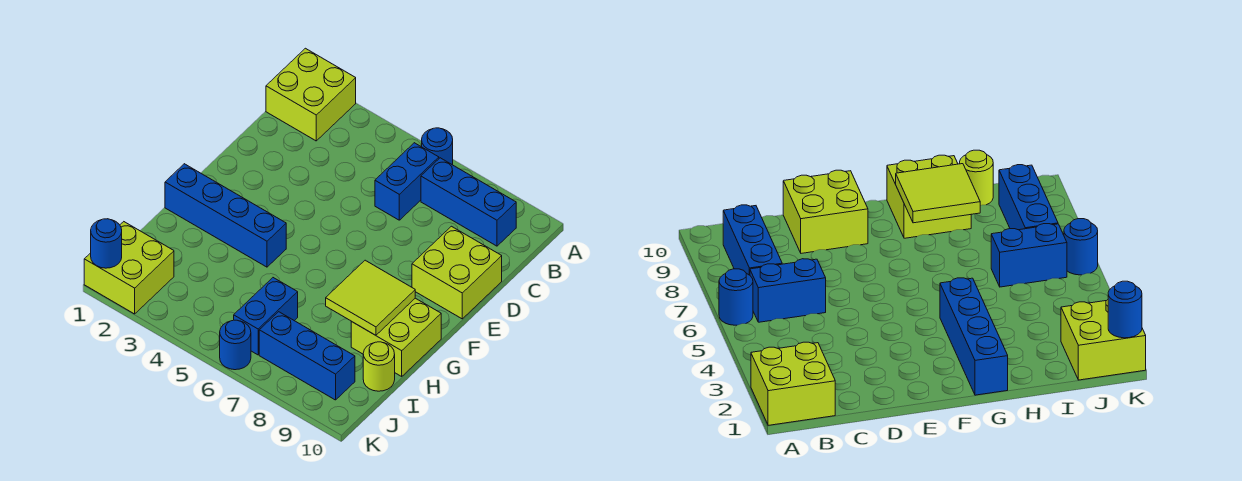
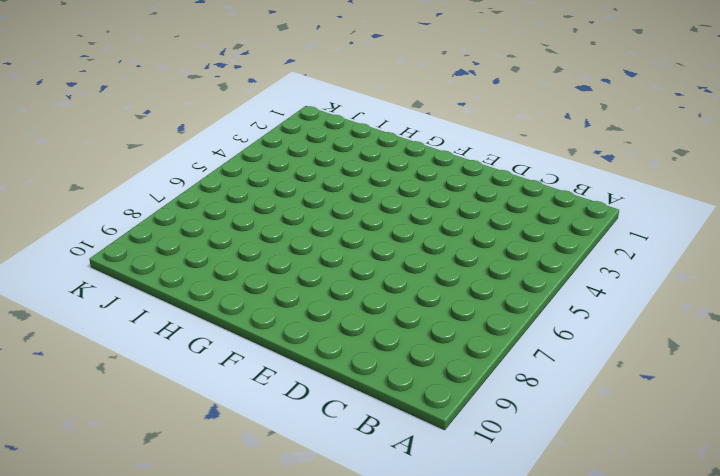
none -> lime 2x2 brick [266,48,356,141]
none -> blue 1x1 round brick [422,128,453,165]
none -> blue 1x2 brick [375,143,439,220]

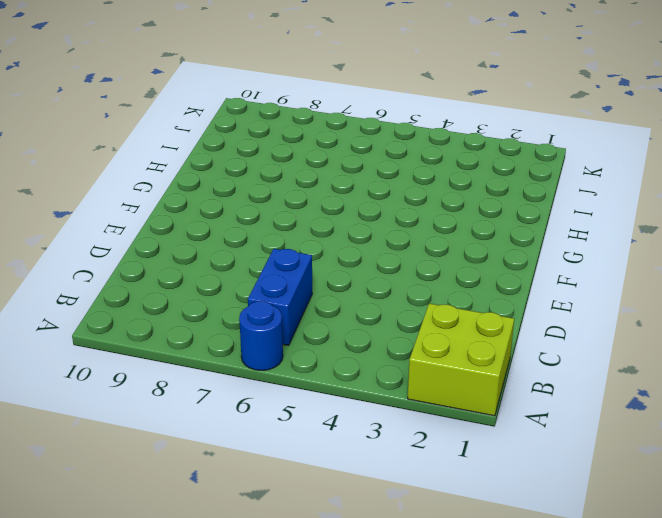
none -> blue 1x3 brick [421,158,516,246]
none -> lime 2x2 brick [412,226,502,319]
none -> blue 1x4 brick [165,164,286,267]

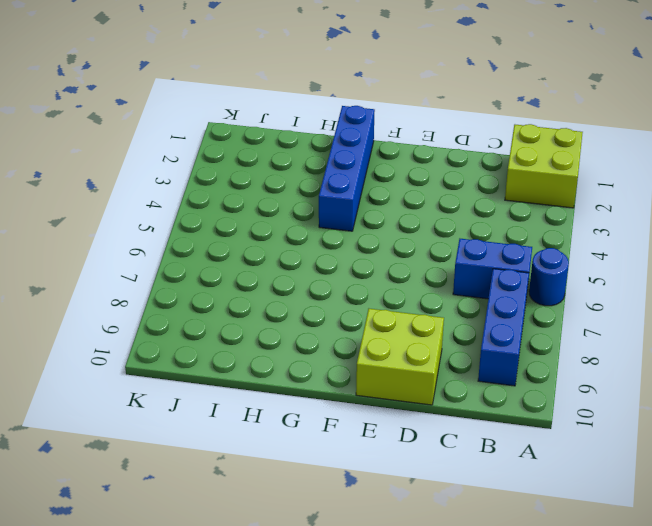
none -> lime 2x2 brick [351,298,441,376]
none -> blue 1x2 brick [234,278,298,355]
none -> lime 1x1 round brick [363,342,395,391]

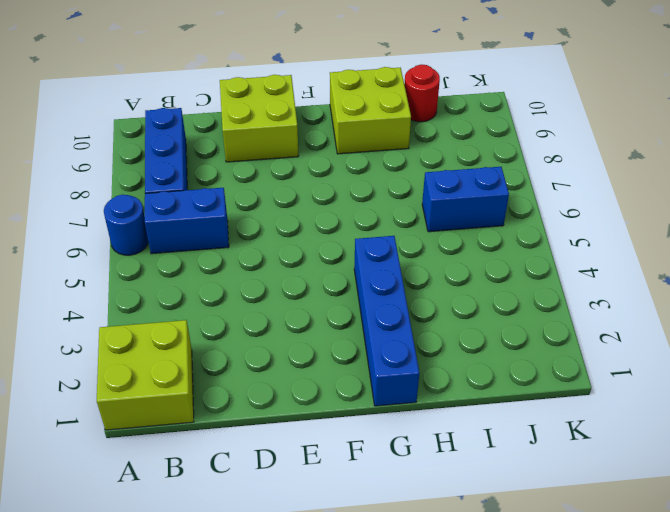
red 1x1 round brick [404,64,440,122] -> lime 1x1 round brick [363,342,395,391]
none -> lime 2x2 brick [84,222,174,314]
none -> blue 1x3 brick [259,312,355,400]
none -> blue 1x1 round brick [220,320,251,370]

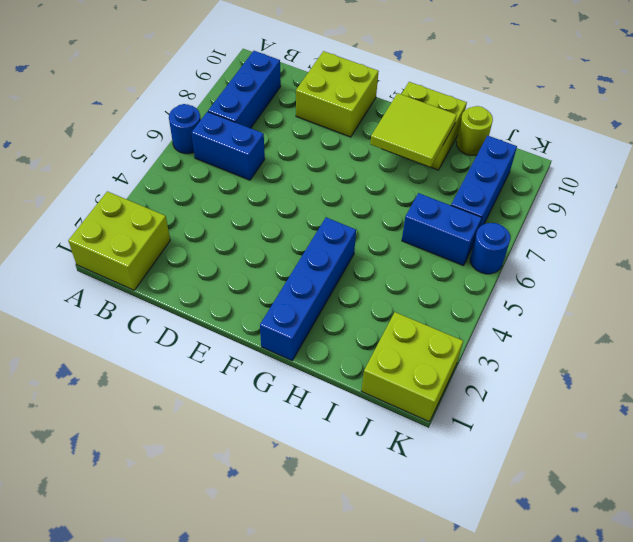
none -> blue 1x1 round brick [91,219,122,268]

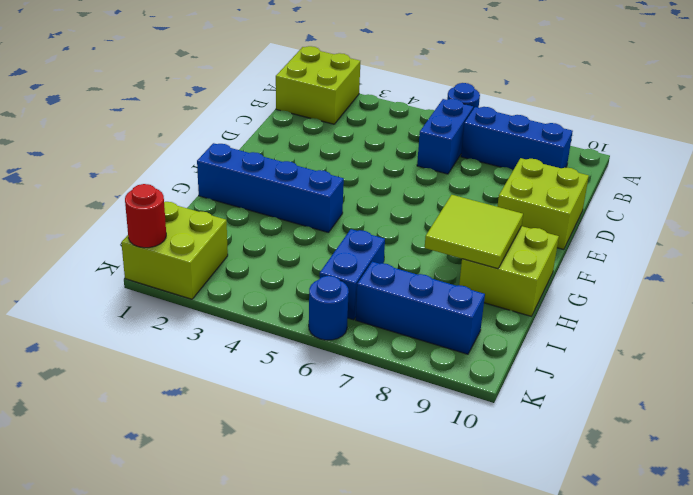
red 1x1 round brick [125,184,166,248] -> blue 1x1 round brick [91,219,122,268]
none -> lime 1x1 round brick [363,342,395,391]

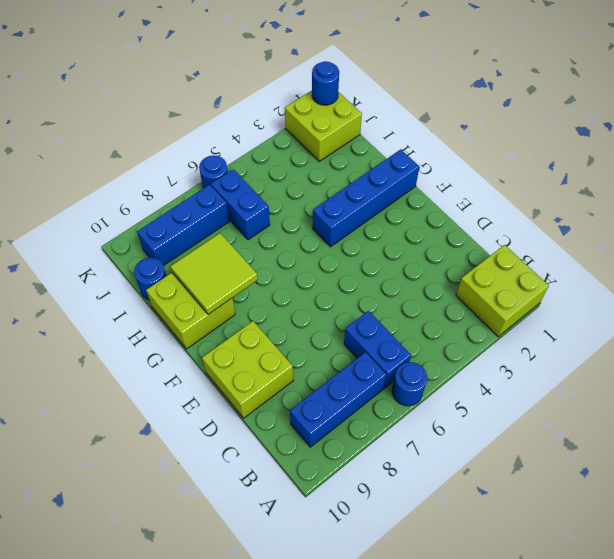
blue 1x1 round brick [134,258,166,300] -> lime 1x1 round brick [363,342,395,391]

